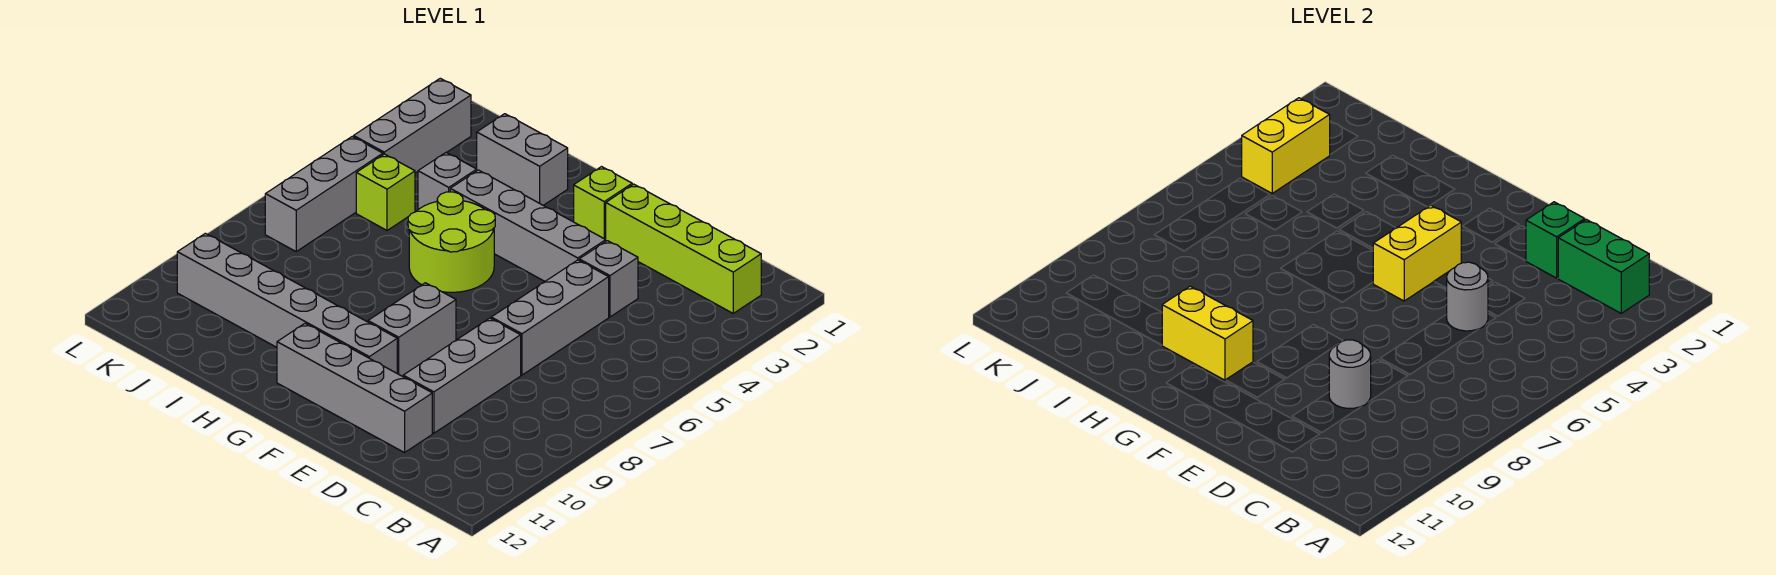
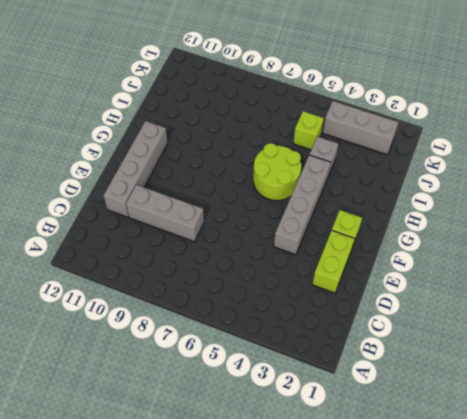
lime 1x2 brick [312,230,355,293] -> lime 1x4 brick [606,184,761,313]
none -> grey 1x1 brick [579,241,638,317]
none -> grey 1x3 brick [491,260,609,375]
none -> grey 1x2 brick [368,283,456,376]

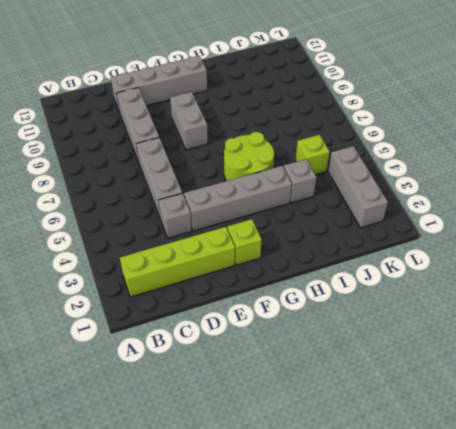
none -> grey 1x6 brick [177,233,397,373]
none -> grey 1x2 brick [477,114,568,205]
none -> grey 1x3 brick [265,137,383,251]

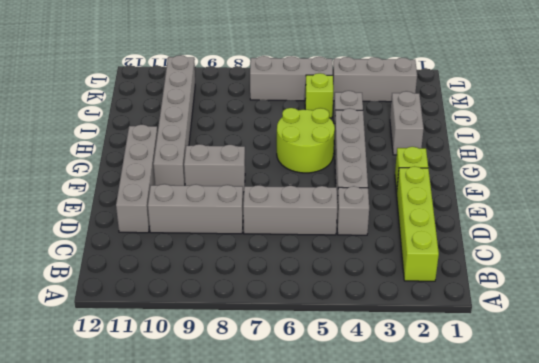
none -> green 1x2 brick [1558,219,1649,313]
none -> green 1x1 brick [1526,202,1585,278]
none -> grey 1x1 round brick [1447,262,1488,331]

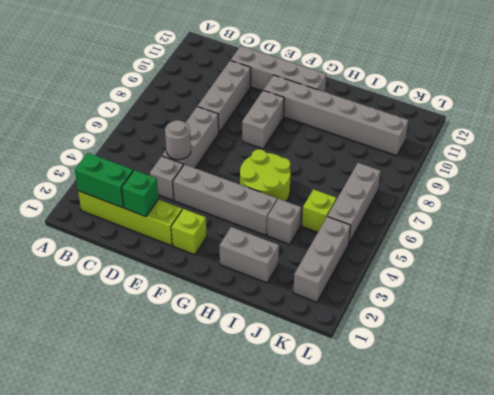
none -> grey 1x1 round brick [1329,340,1371,408]
none -> yellow 1x2 brick [1373,205,1461,301]
none -> yellow 1x2 brick [1162,286,1253,380]

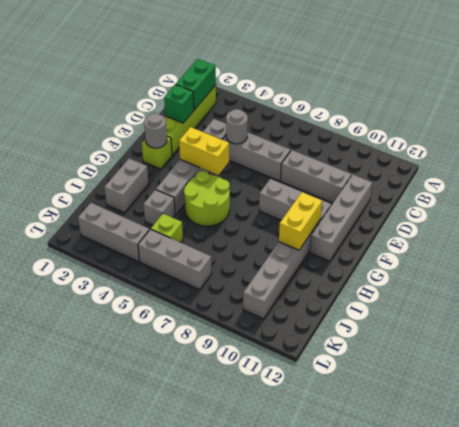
grey 1x1 round brick [144,113,167,148] -> grey 1x1 round brick moved to [1329,340,1371,408]
none -> yellow 1x2 brick [1242,98,1330,193]

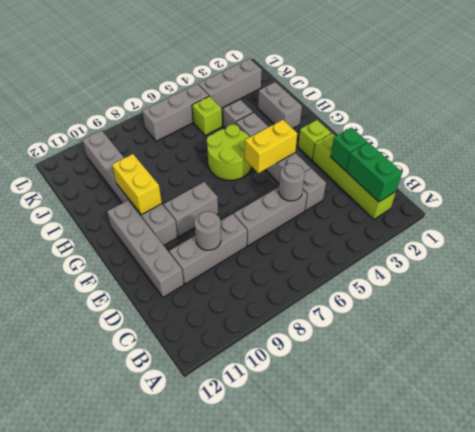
none -> yellow 1x2 brick [1242,98,1330,193]

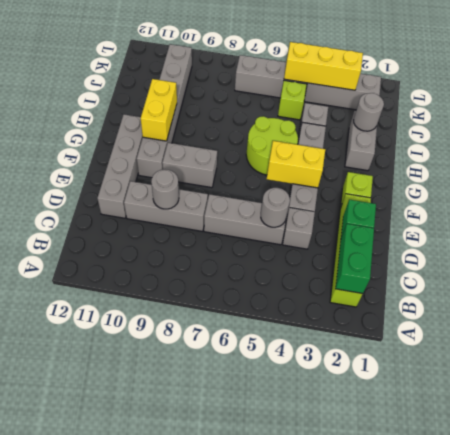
grey 1x1 round brick [353,93,384,131] -> none
yellow 1x3 brick [284,42,363,90] -> yellow 1x2 brick [1242,98,1330,193]

